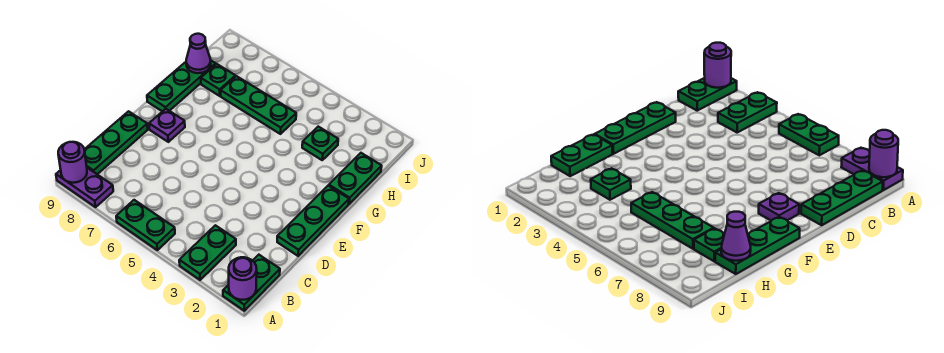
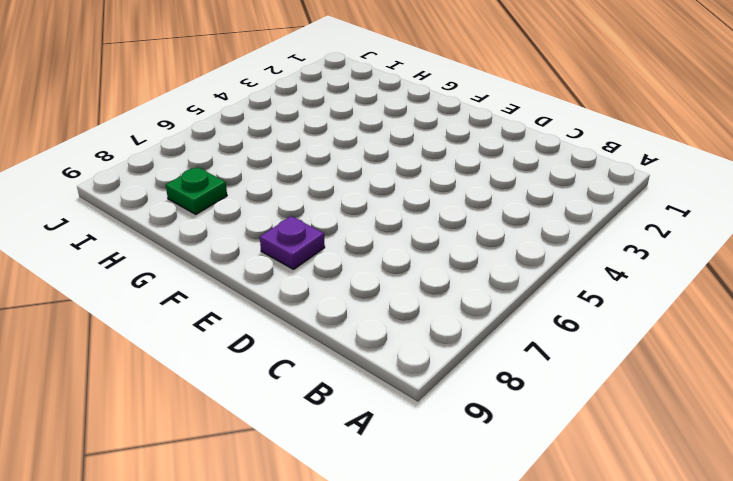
none -> green 1x2 plate [223,255,280,311]
none -> green 1x2 plate [179,225,236,280]
none -> green 1x2 plate [116,200,175,250]

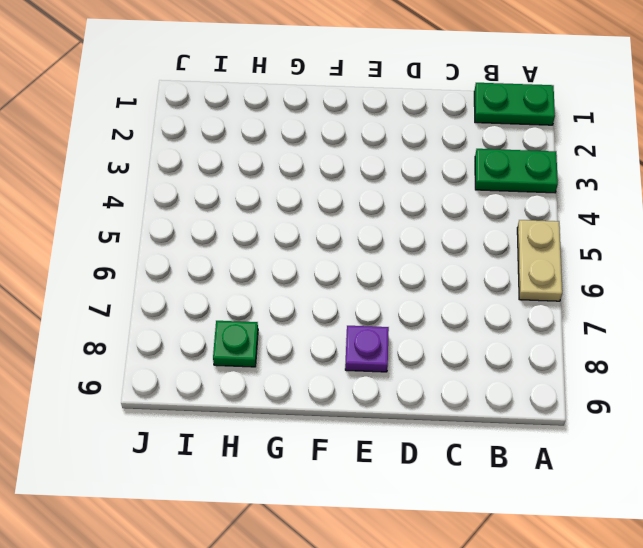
tan 1x2 plate [517,220,562,301] -> green 1x2 plate [116,200,175,250]
none -> purple 1x2 plate [56,168,113,207]
none -> green 1x3 plate [84,111,148,174]
none -> green 1x3 plate [277,186,349,256]

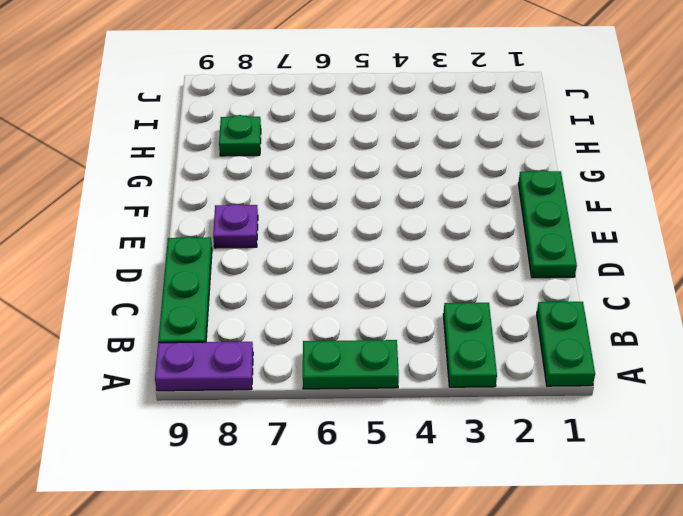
none -> green 1x3 plate [147,61,216,111]
none -> green 1x2 plate [329,153,382,204]
none -> green 1x1 plate [302,127,338,160]

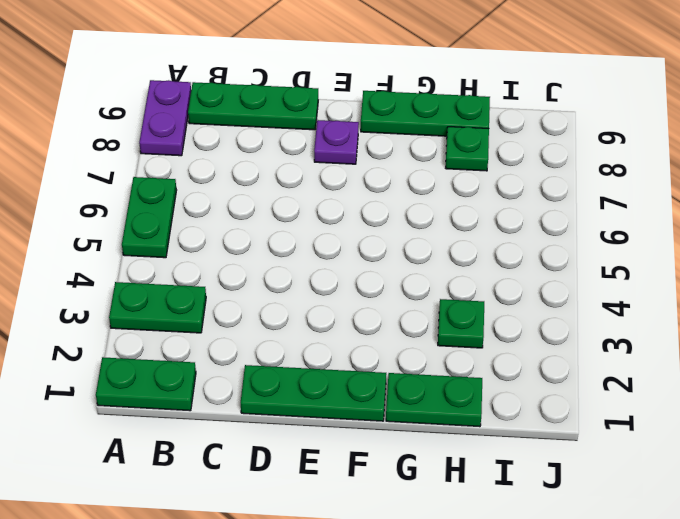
none -> green 1x3 plate [221,76,296,134]
none -> purple 1x1 round brick [229,257,257,300]
none -> purple 1x1 round brick [58,142,87,183]

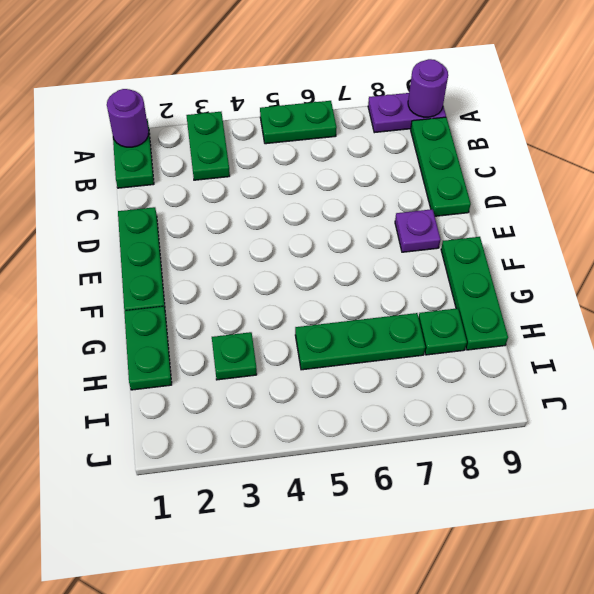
none -> purple 1x1 cone [186,34,211,73]

